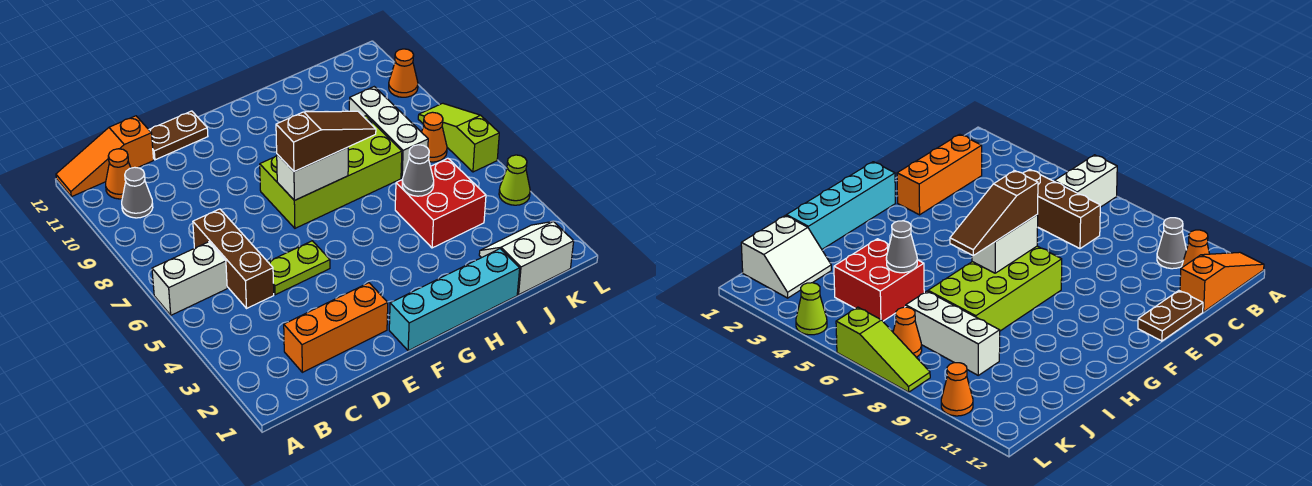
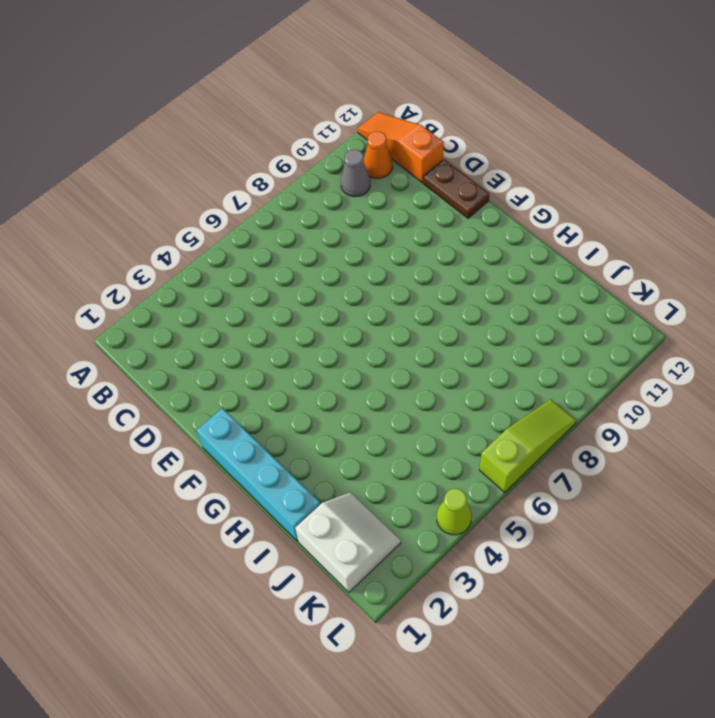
none -> white 1x2 brick [152,242,227,315]
none -> orange 1x3 brick [284,283,388,372]
none -> brown 1x3 brick [193,209,274,308]

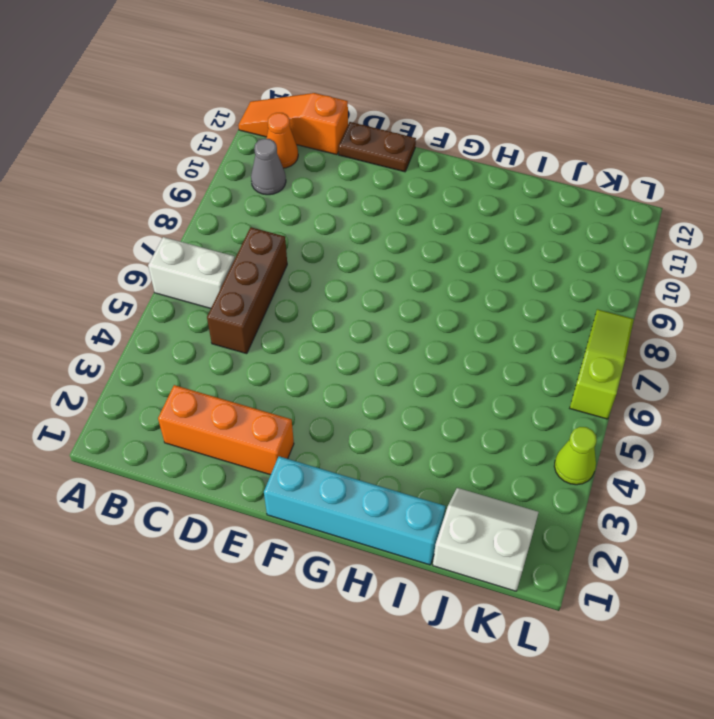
none -> lime 1x2 plate [268,241,330,295]
none -> lime 2x4 brick [260,116,402,228]
none -> red 2x2 brick [395,158,486,248]

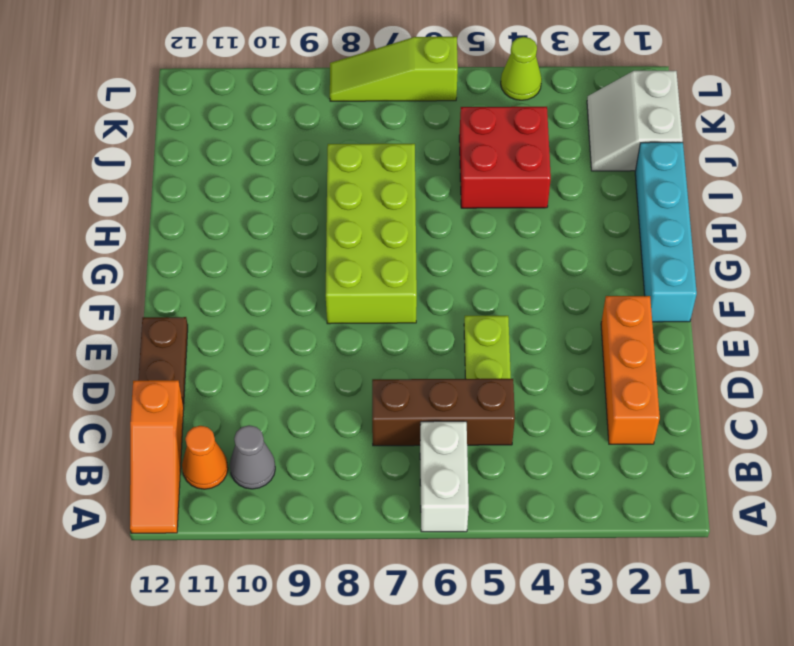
none -> white 1x3 brick [349,87,428,178]
none -> orange 1x1 cone [422,112,447,162]
none -> orange 1x1 cone [389,49,418,97]

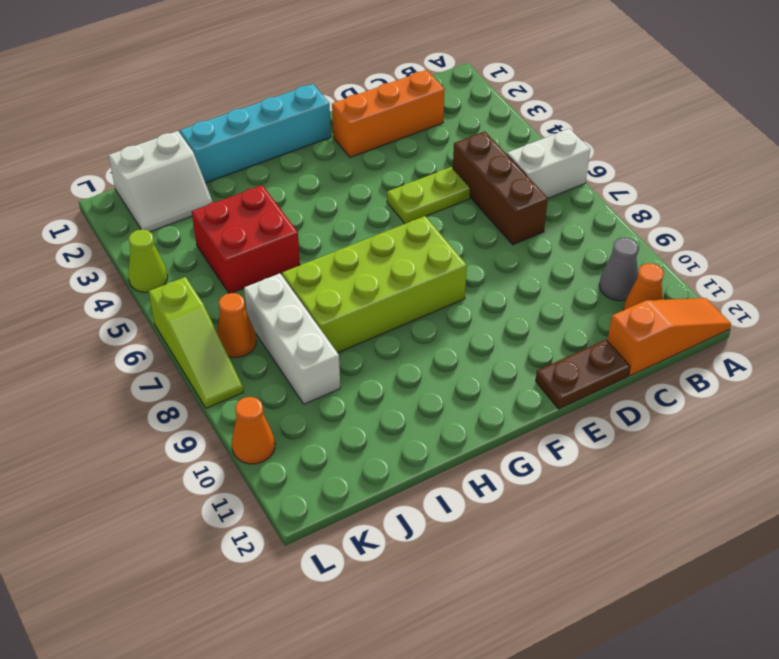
none -> white 1x2 brick [277,147,348,200]
none -> grey 1x1 cone [402,145,434,196]
none -> brown 1x3 slope [276,111,376,172]

